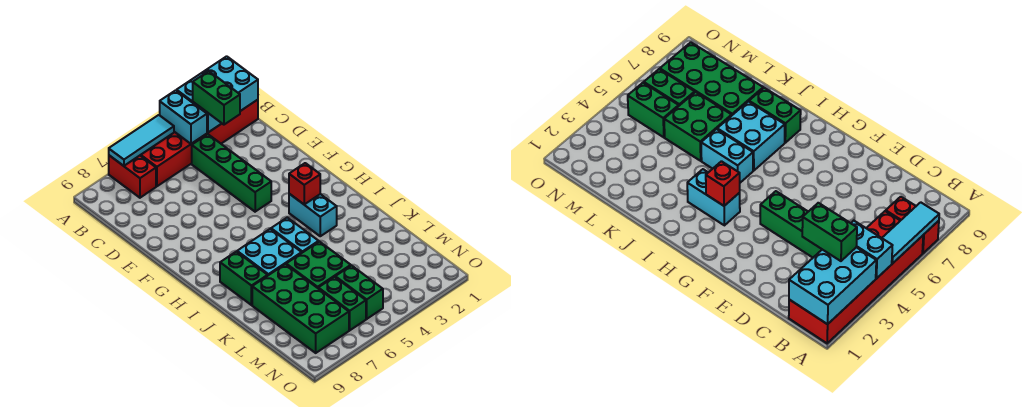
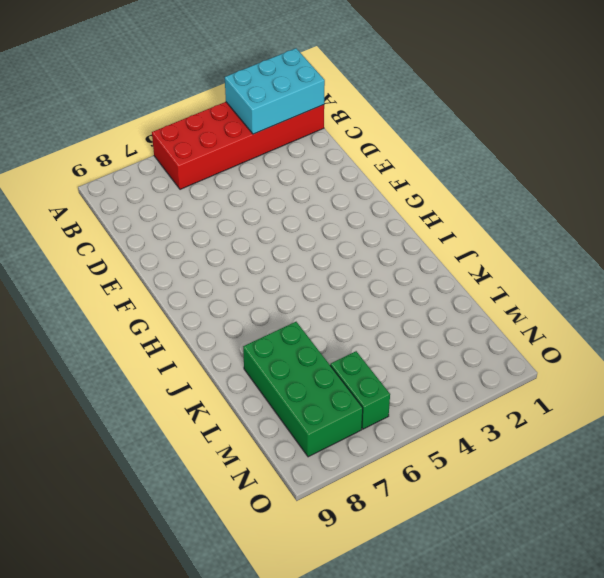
none -> red 1x2 brick [109,155,156,198]
none -> green 1x4 brick [192,134,271,212]
none -> cyan 1x2 brick [289,194,337,236]

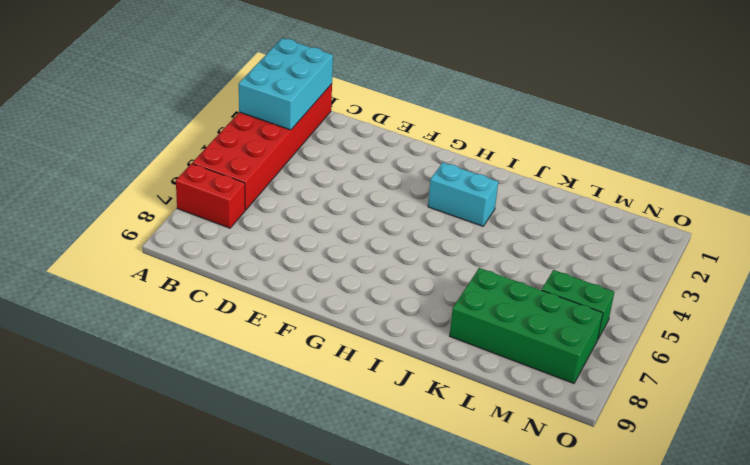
none -> green 1x4 brick [192,134,271,212]
none -> cyan 1x2 brick [271,218,319,253]
none -> cyan 2x2 brick [237,229,302,275]

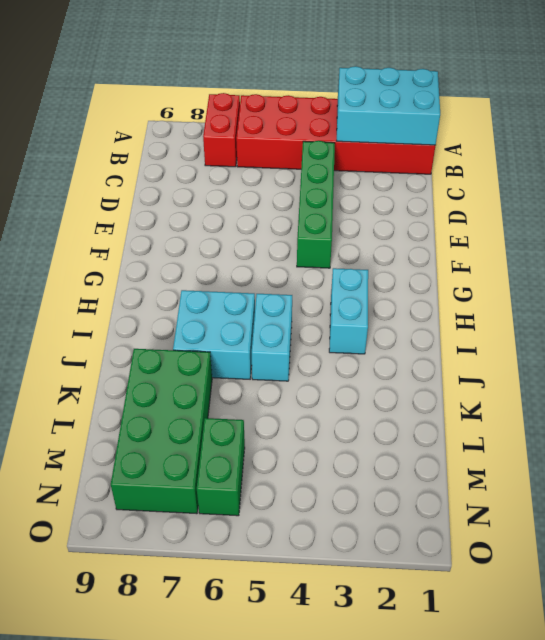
none -> green 1x2 brick [220,252,268,305]
none -> green 2x2 brick [286,242,351,288]
none -> green 1x2 brick [335,266,383,319]

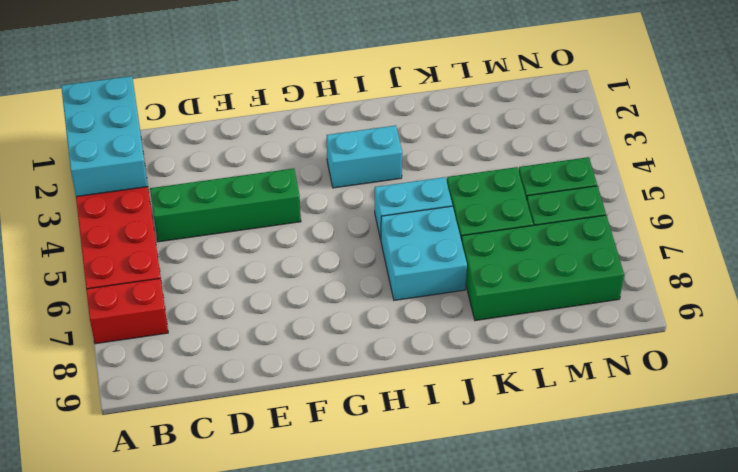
none -> green 1x2 brick [220,252,268,305]
none -> cyan 1x2 brick [160,90,207,144]
none -> cyan 1x3 tile [109,115,174,166]

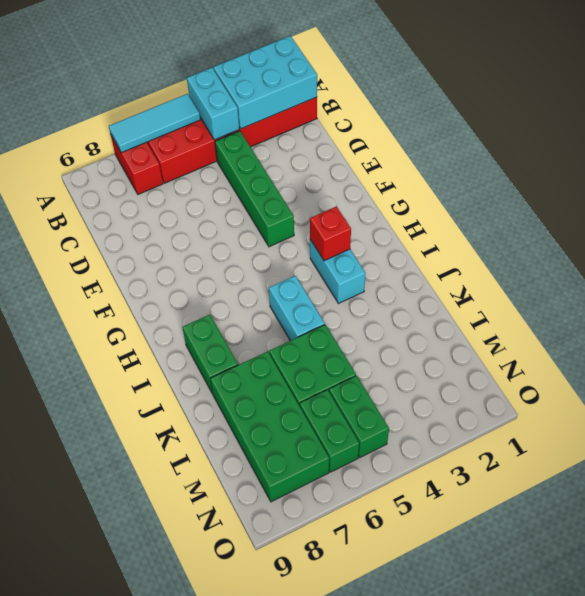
none -> cyan 2x2 brick [237,229,302,275]
none -> green 1x2 brick [193,71,240,125]

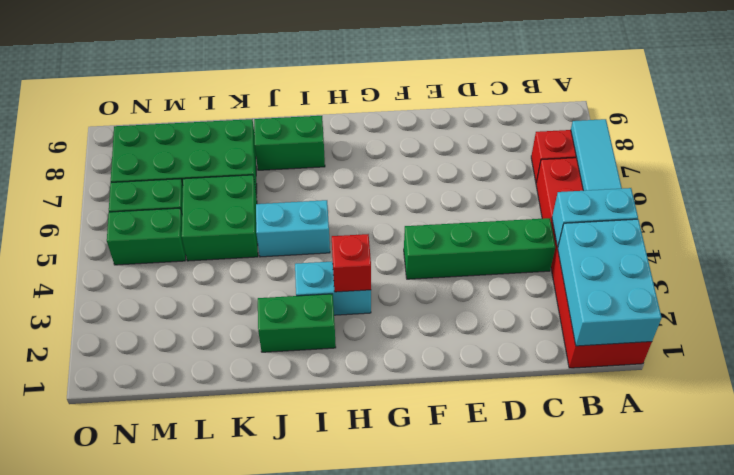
green 1x2 brick [258,294,336,352] -> green 1x2 brick moved to [193,71,240,125]
none -> cyan 2x2 brick [237,229,302,275]

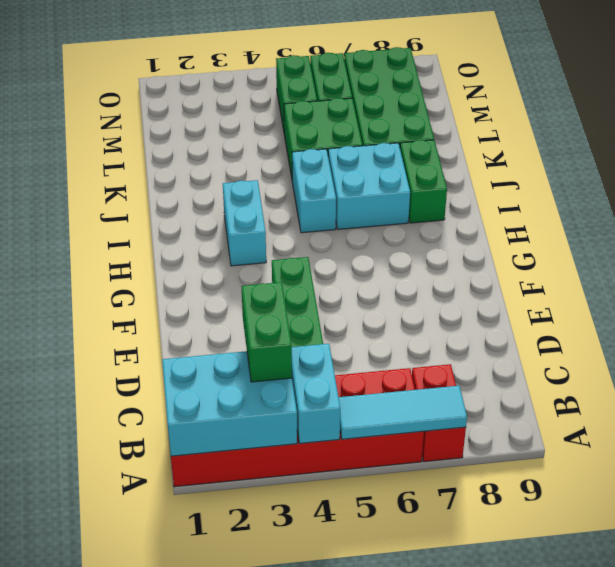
none -> red 1x1 brick [289,163,320,205]

